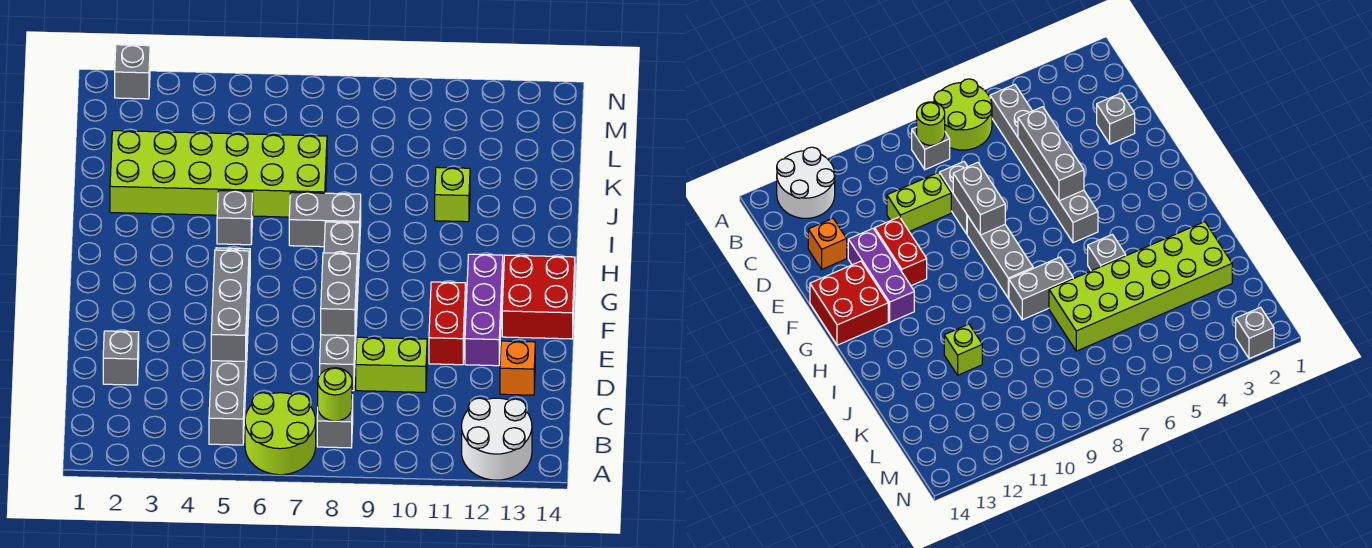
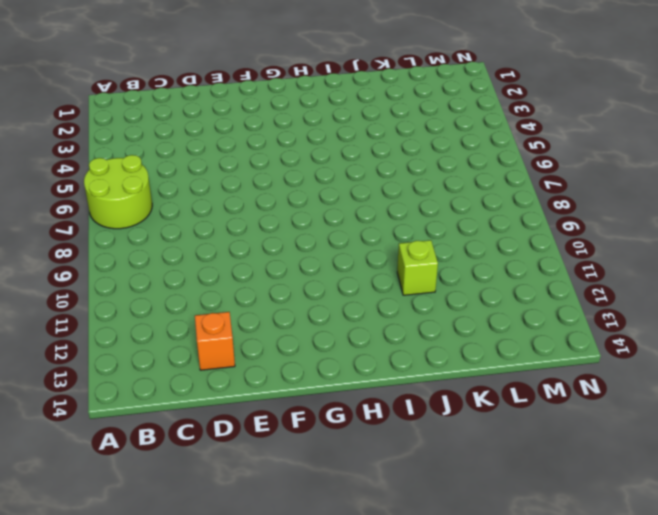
none -> white 2x2 round brick [462,398,532,480]
none -> grey 1x6 brick [209,248,250,445]
none -> grey 1x1 brick [317,395,353,448]

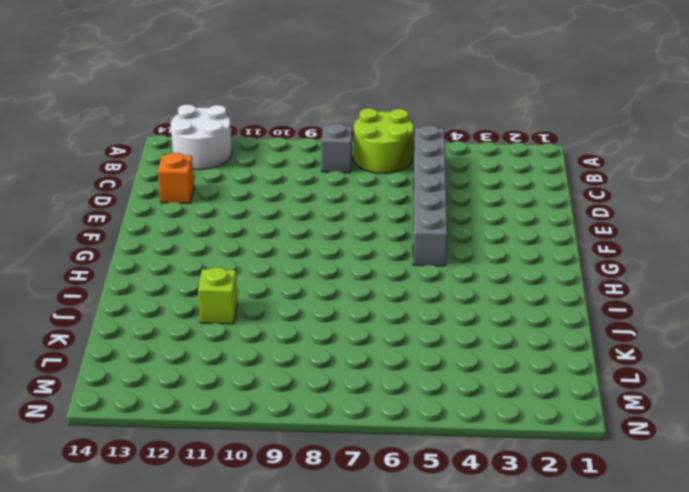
none -> grey 1x1 brick [103,331,139,385]
none -> grey 1x2 brick [320,325,356,391]
none -> lime 1x2 brick [356,337,427,392]

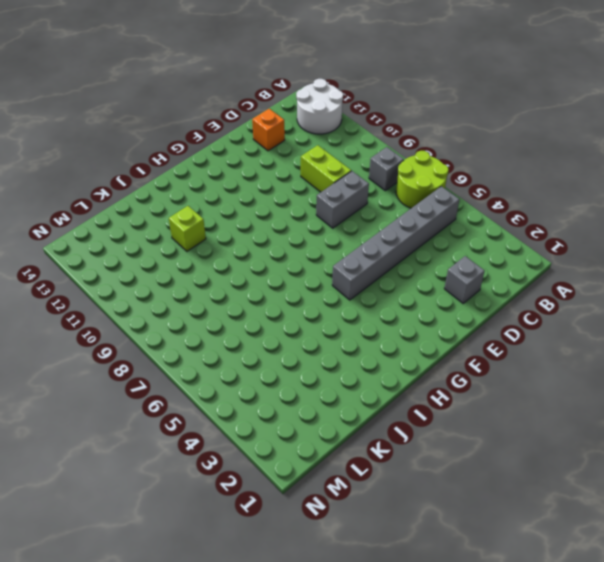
none -> red 1x2 brick [429,282,466,365]
none -> purple 1x3 brick [465,254,503,366]
none -> grey 1x3 brick [324,222,360,326]

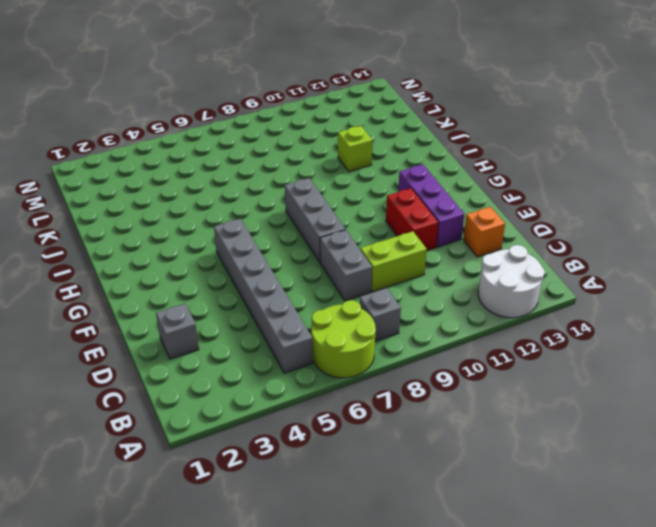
none -> red 2x2 brick [502,255,575,339]
none -> grey 1x1 brick [217,191,253,245]
none -> grey 1x2 brick [289,192,361,247]

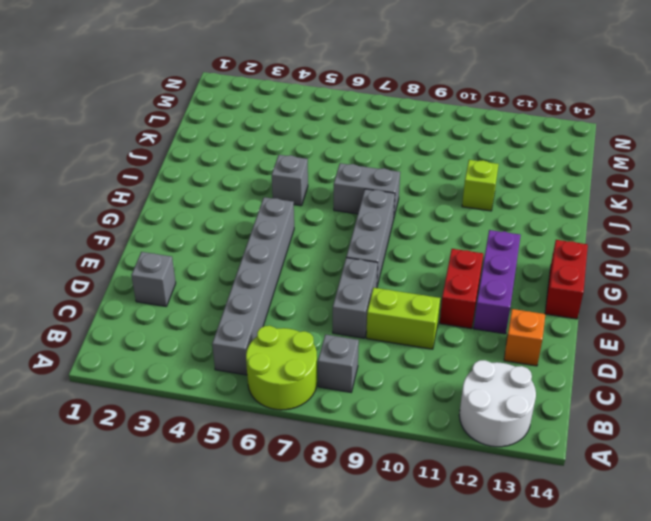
red 1x2 brick [545,240,588,319] -> red 2x2 brick [502,255,575,339]
none -> lime 2x6 brick [110,131,327,217]
none -> grey 1x1 brick [115,45,150,99]
none -> lime 1x1 round brick [318,368,352,421]

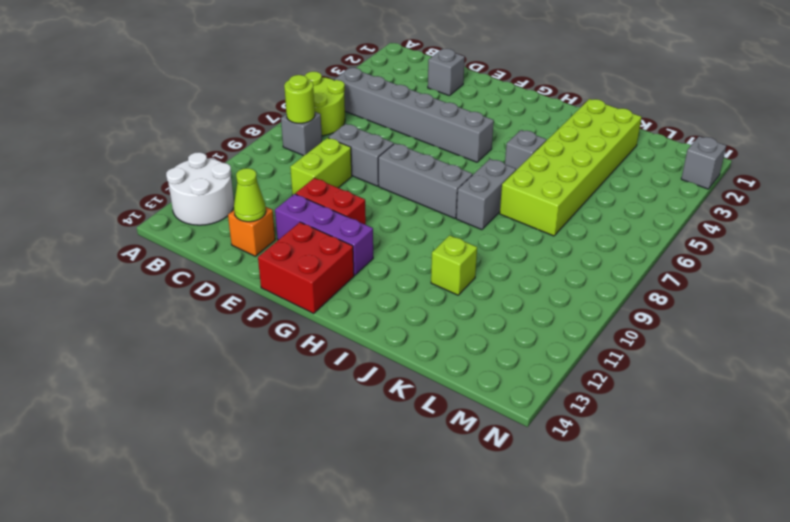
lime 1x1 cone [234,168,266,222] -> none
none -> grey 1x3 brick [211,250,249,362]
none -> grey 1x2 brick [321,253,357,336]

